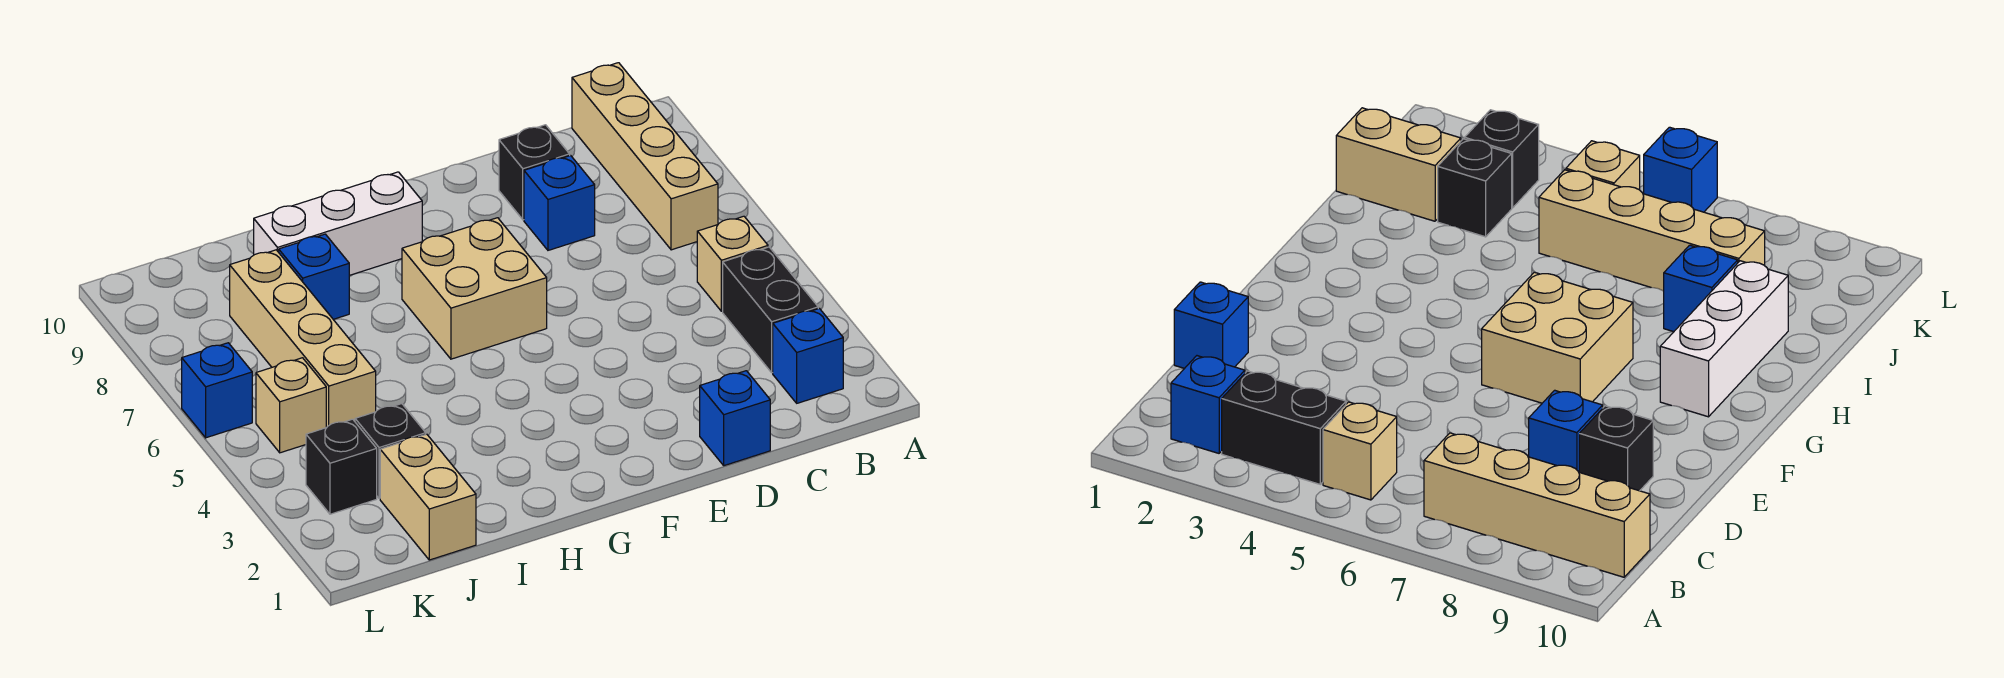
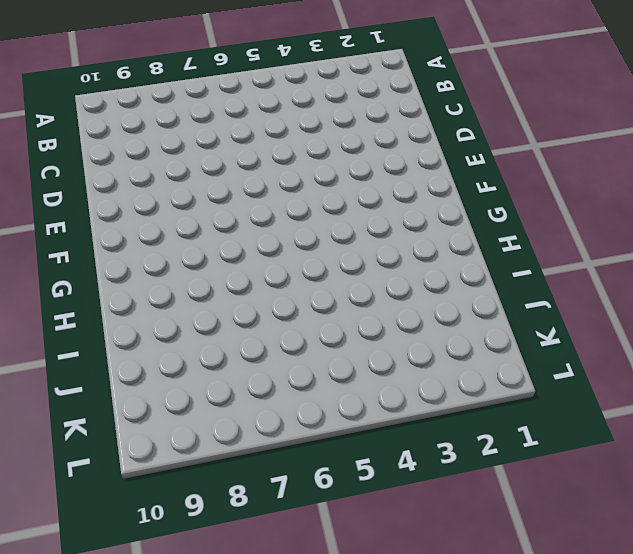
none -> blue 1x1 brick [773,308,843,403]
none -> black 1x2 brick [723,247,818,373]
none -> tan 1x1 brick [697,216,768,311]

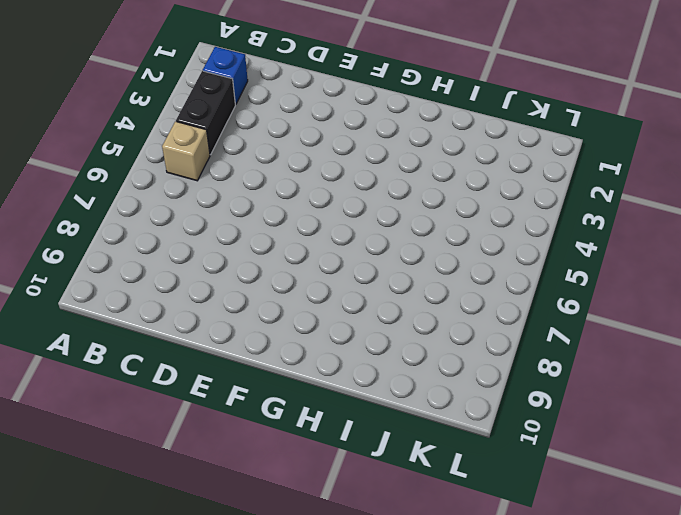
none -> tan 1x4 brick [572,63,718,250]
none -> blue 1x1 brick [700,371,770,466]
none -> blue 1x1 brick [524,156,595,250]

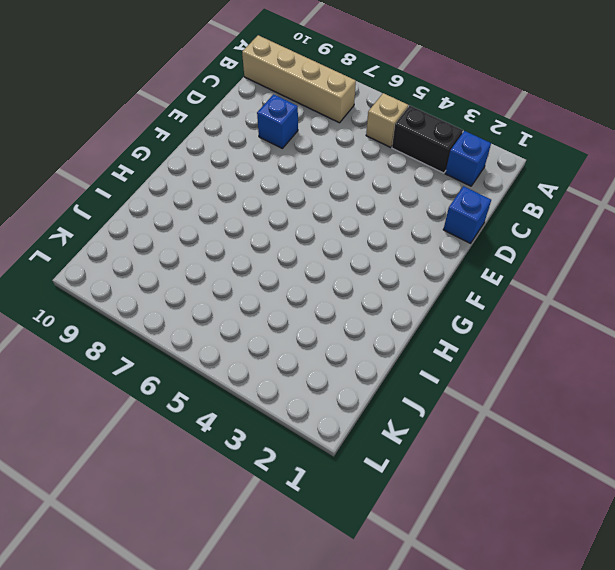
none -> black 1x1 brick [499,125,570,220]
none -> tan 2x2 brick [402,218,547,359]
none -> white 1x3 brick [254,172,422,275]

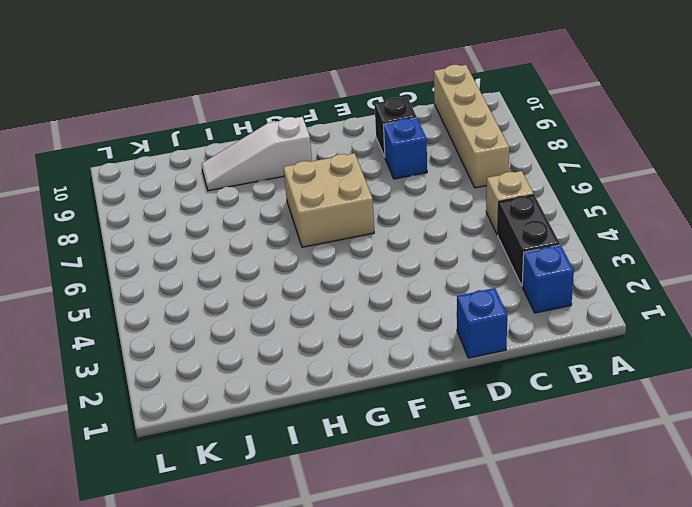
white 1x3 slope [201,117,312,191] -> white 1x3 brick [254,172,422,275]
none -> blue 1x1 brick [279,234,349,319]
none -> tan 1x2 brick [380,434,476,560]
none -> black 1x1 brick [355,404,426,499]

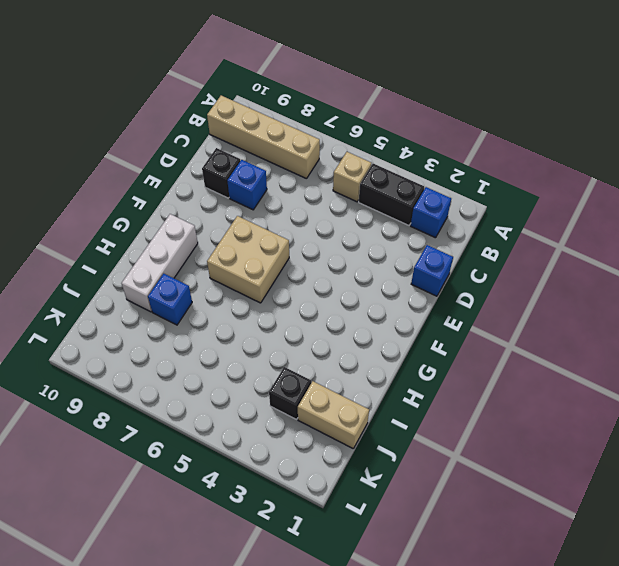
none -> tan 1x4 brick [230,250,376,428]
none -> black 1x1 brick [306,419,377,514]
none -> tan 1x1 brick [256,358,326,453]

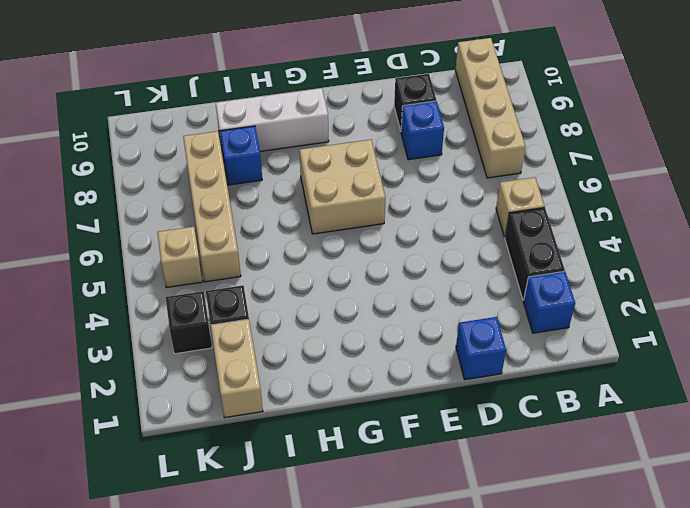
none -> blue 1x1 brick [182,343,252,438]

